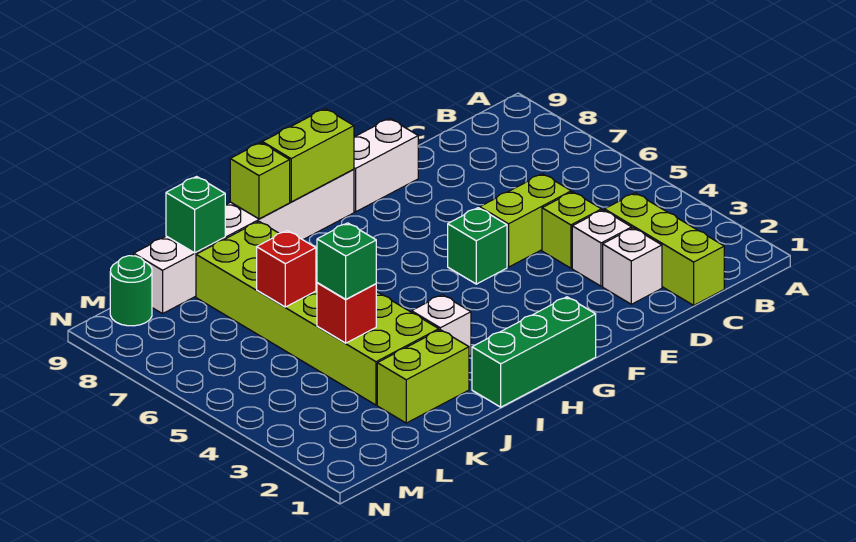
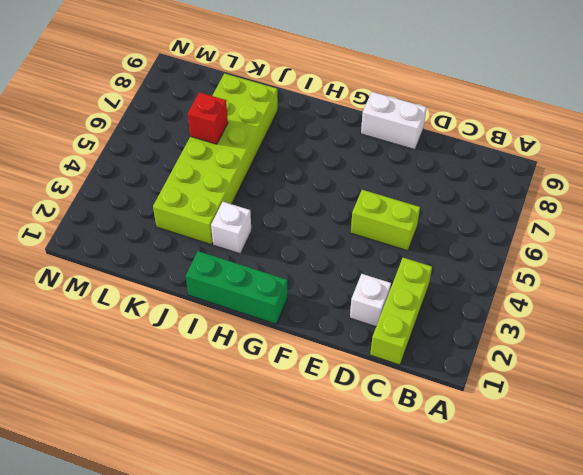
none -> white 1x1 brick [572,210,632,286]
none -> lime 1x1 brick [542,192,602,268]
none -> green 1x1 brick [448,208,507,284]

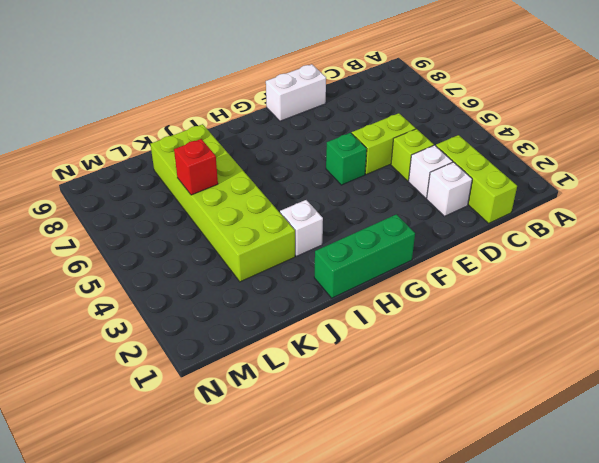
none -> white 1x6 brick [134,169,354,314]
none -> lime 1x2 brick [377,330,469,423]
none -> green 1x1 round brick [110,256,152,326]

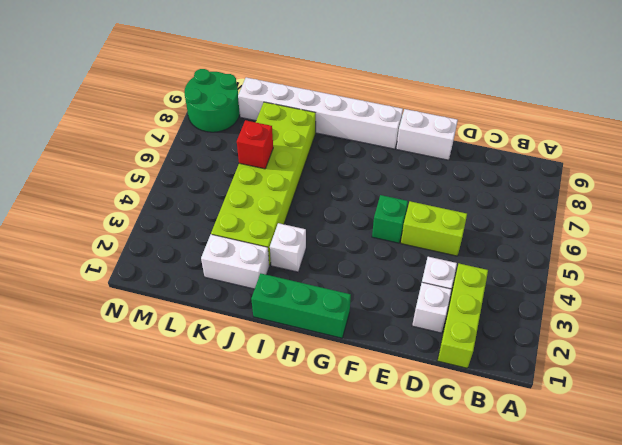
white 1x2 brick [201,235,269,289] -> lime 1x2 brick [377,330,469,423]
green 2x2 round brick [184,69,240,132] -> green 1x1 round brick [110,256,152,326]
none -> lime 1x1 brick [542,192,602,268]
none -> lime 1x2 brick [262,109,354,202]
none -> lime 1x1 brick [230,143,290,219]

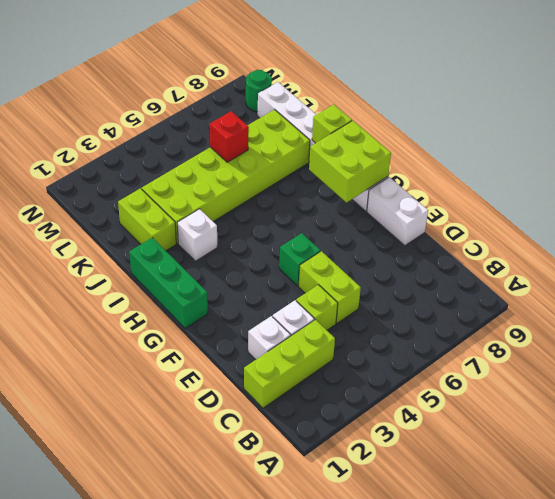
lime 2x2 brick [309,121,391,203] -> lime 1x2 brick [262,109,354,202]
none -> red 1x1 brick [317,283,376,343]
none -> green 1x1 brick [166,177,225,253]
none -> green 1x1 brick [317,223,376,299]

